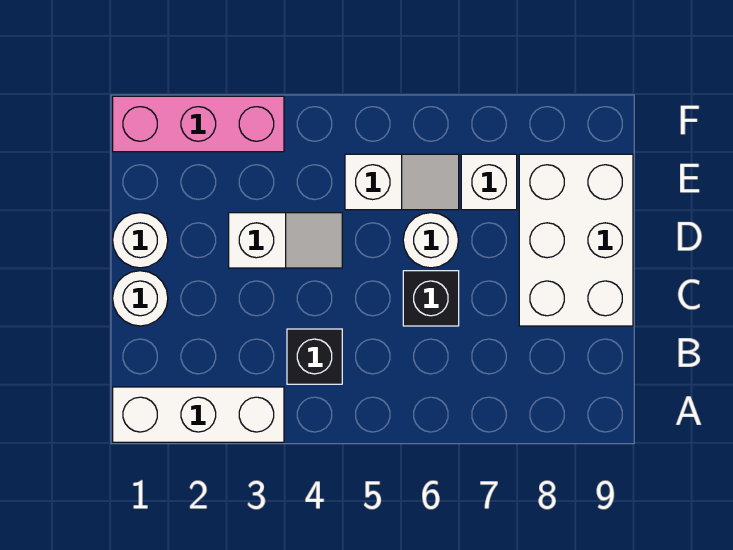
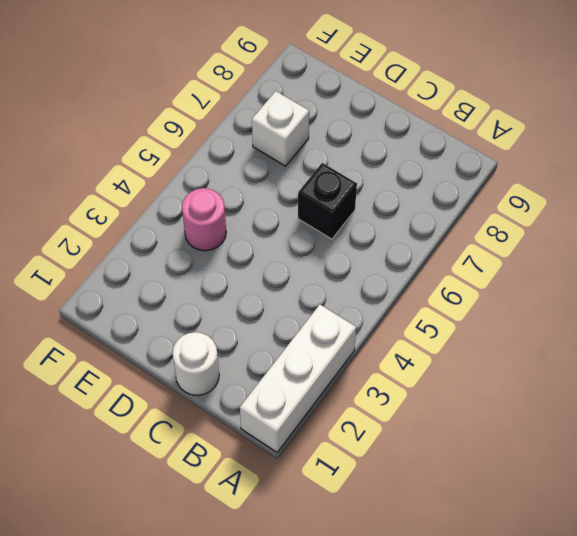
pink 1x1 round brick [182,188,226,251] -> none
none -> black 1x1 brick [287,329,342,384]
none -> white 2x3 brick [519,154,633,326]

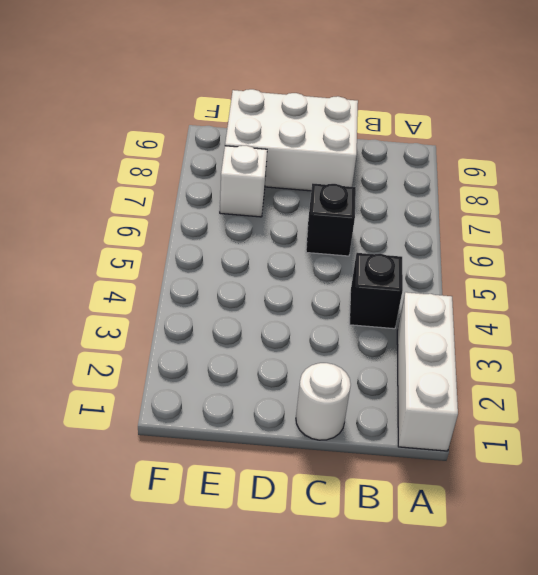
none -> white 1x1 round brick [113,213,168,268]
none -> white 1x2 slope [229,213,342,268]

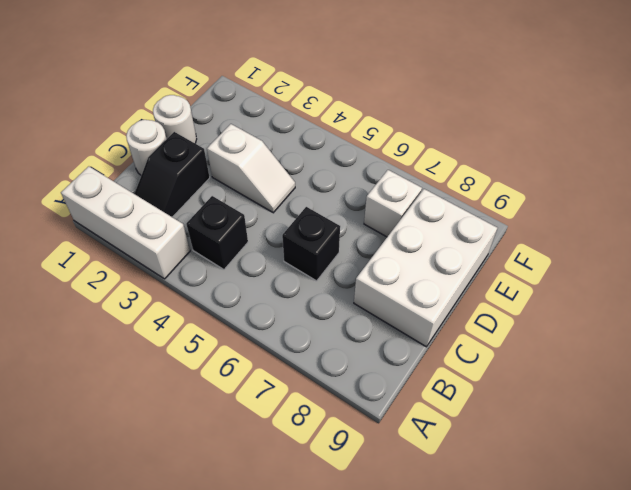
black 1x2 slope [135,132,210,217] -> none
none -> white 1x1 round brick [403,213,459,268]
none -> white 1x2 slope [345,154,459,210]

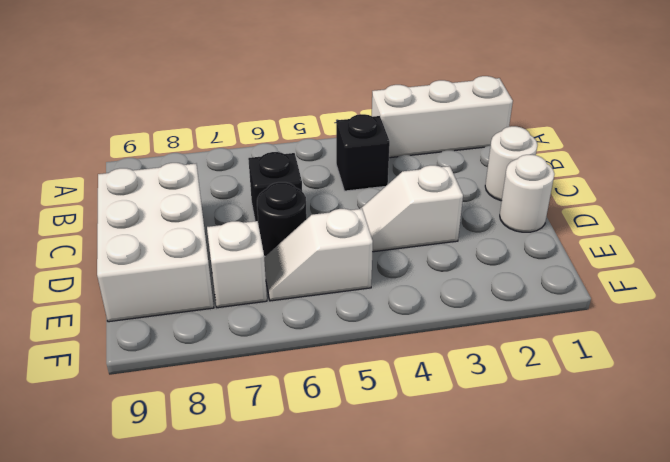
black 1x1 round brick [257,182,307,256] -> white 1x1 round brick [403,213,459,268]
none -> pink 1x3 brick [113,96,284,152]

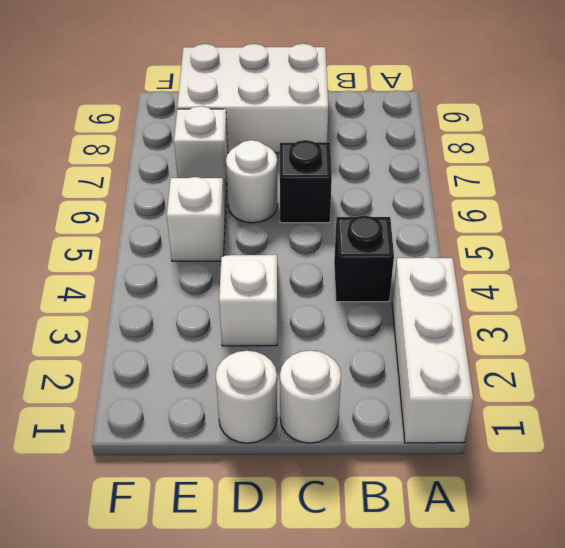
none -> pink 1x3 brick [113,96,284,152]

